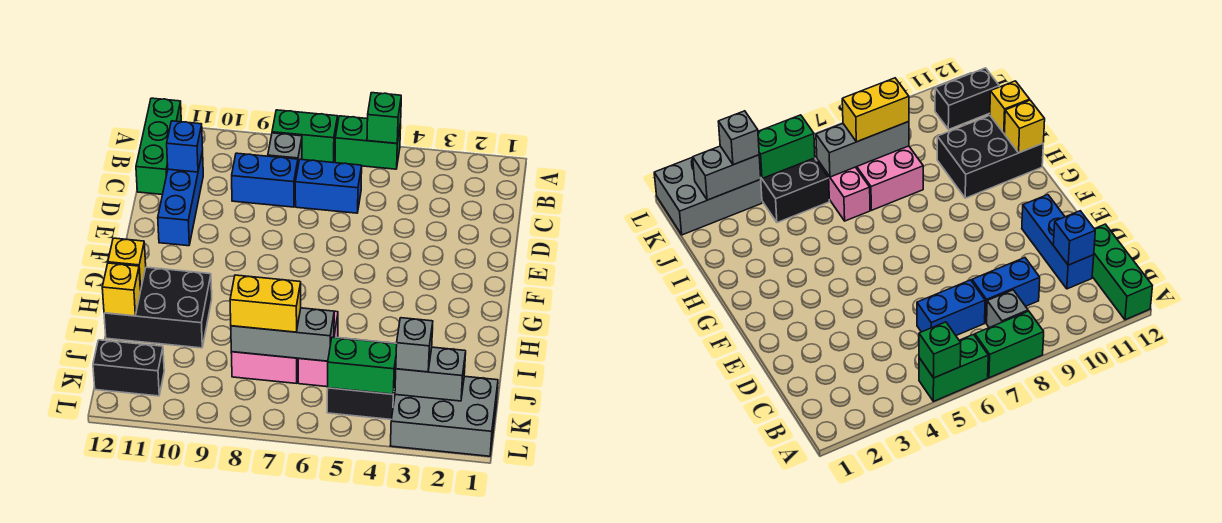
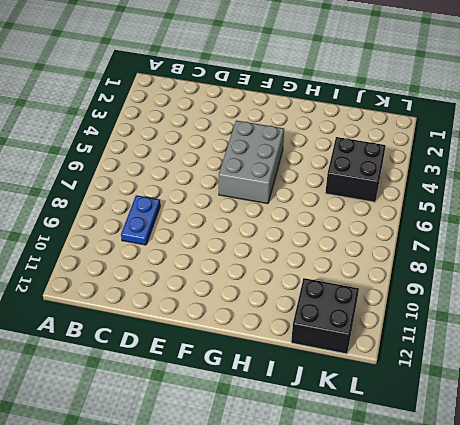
blue 1x2 plate [121,195,160,245] -> blue 1x2 brick [232,153,298,207]
grey 2x3 brick [219,121,284,204] -> grey 2x3 brick moved to [390,376,498,456]
black 2x2 brick [291,278,359,354] -> black 1x2 brick [93,340,164,396]
none -> green 1x2 brick [335,116,401,169]
none -> green 1x2 brick [272,110,338,163]
none -> green 1x3 brick [136,98,181,195]

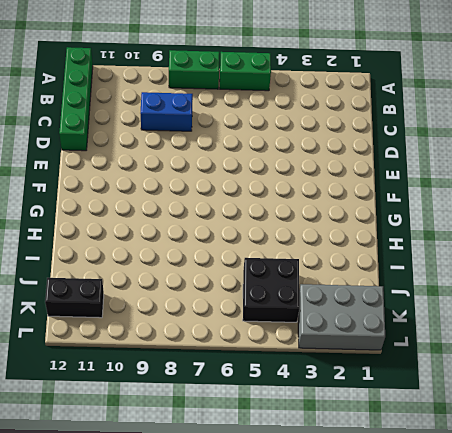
green 1x4 brick [59,47,93,151] -> green 1x3 brick [136,98,181,195]
none -> grey 1x1 brick [268,133,302,164]
none -> blue 1x2 brick [295,159,362,213]
none -> blue 1x3 brick [158,151,203,246]

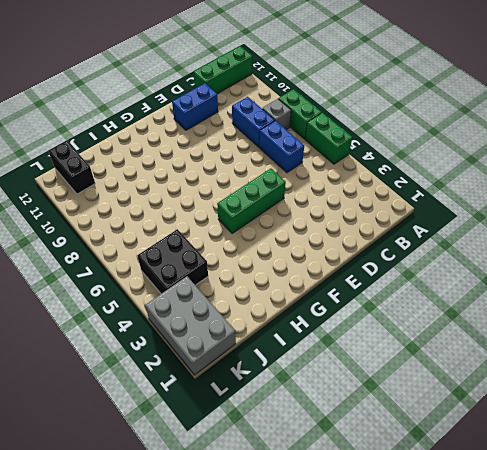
blue 1x2 brick [172,83,218,130] -> blue 1x3 brick [158,151,203,246]
green 1x3 brick [217,169,286,233] -> none
none -> black 2x3 brick [104,267,212,348]
none -> pink 1x2 brick [298,311,338,387]
none -> pink 2x2 brick [231,352,298,383]

